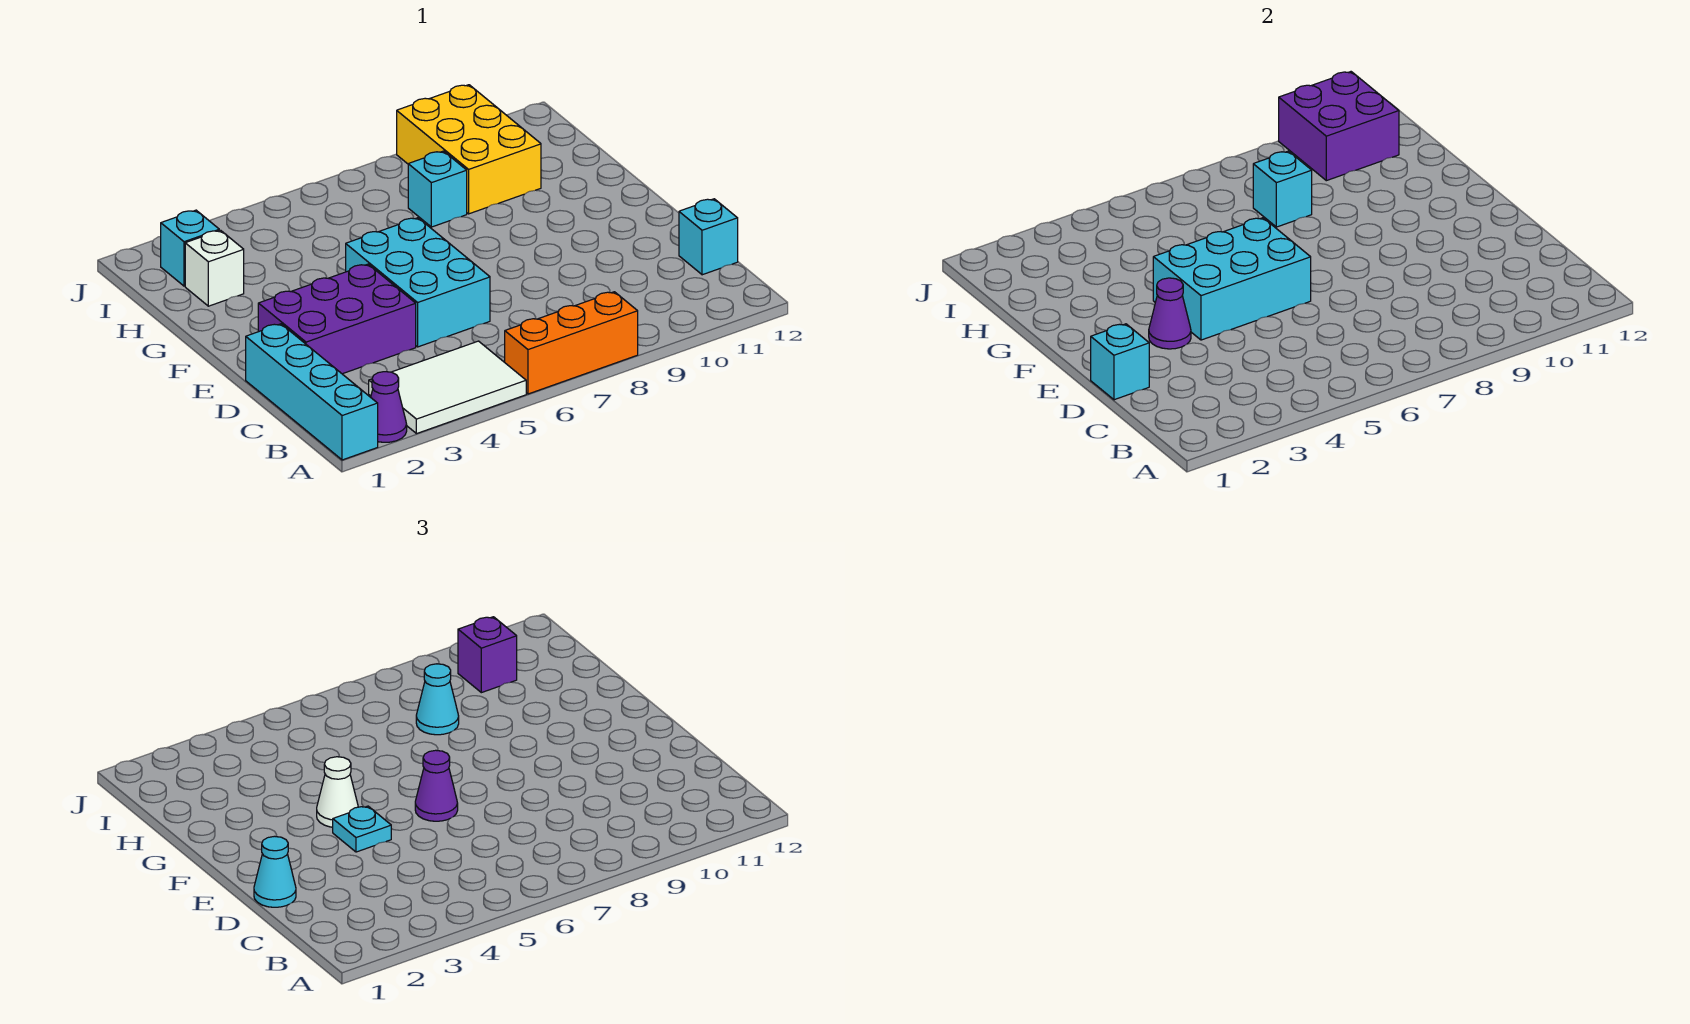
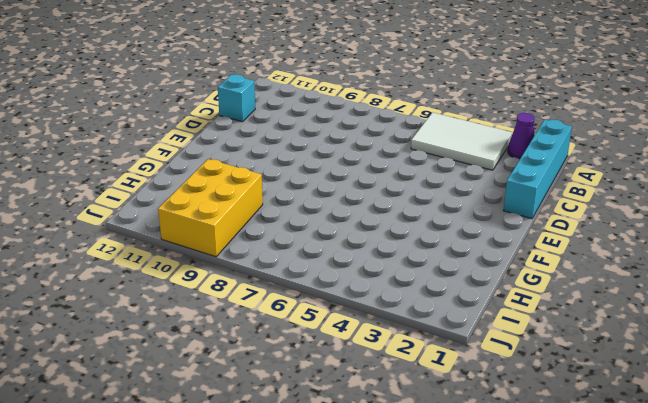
none -> orange 1x3 brick [505,292,638,394]
none -> purple 2x3 brick [258,264,416,374]
none -> cyan 2x3 brick [346,218,490,347]

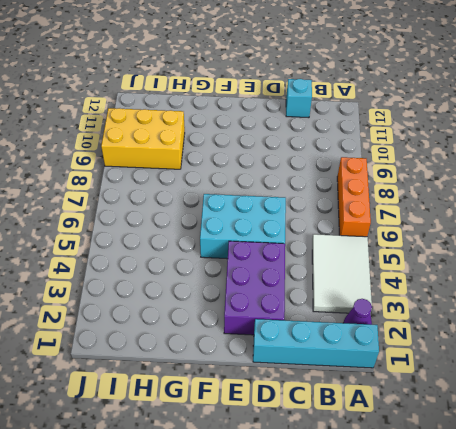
none -> white 1x1 brick [185,230,244,306]
none -> cyan 1x1 brick [408,151,467,227]
none -> cyan 1x1 brick [161,210,219,286]

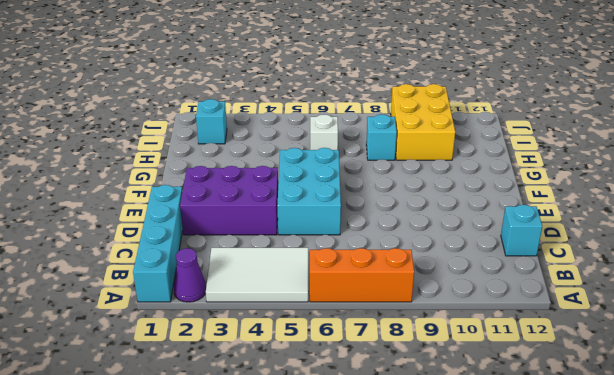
white 1x1 brick [310,114,338,150] -> white 1x1 brick moved to [185,230,244,306]
none -> cyan 1x1 brick [1091,324,1149,400]
none -> purple 1x1 cone [1149,278,1191,349]
none -> cyan 2x3 brick [1153,218,1311,340]

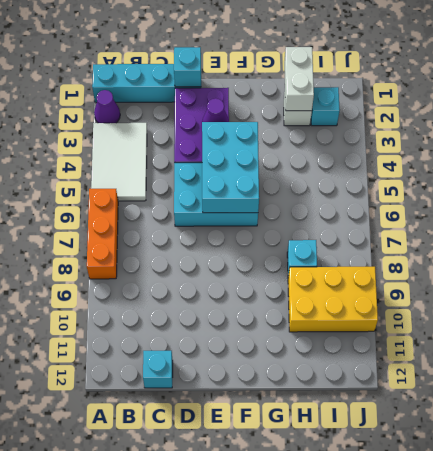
white 1x2 brick [284,47,314,111] -> none
none -> cyan 1x1 brick [1253,151,1312,227]
none -> purple 2x2 brick [1279,72,1399,181]
none -> cyan 1x1 cone [254,836,296,907]

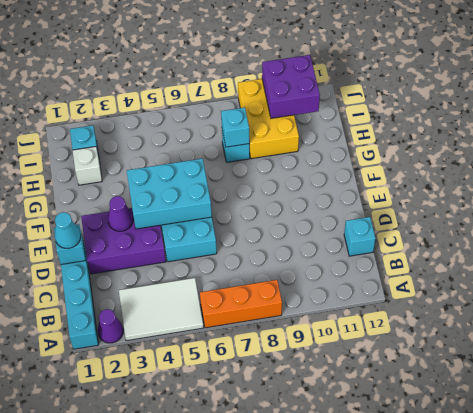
none -> cyan 1x1 plate [333,806,391,852]
none -> purple 1x1 cone [415,750,458,821]
none -> white 1x1 cone [317,757,358,827]

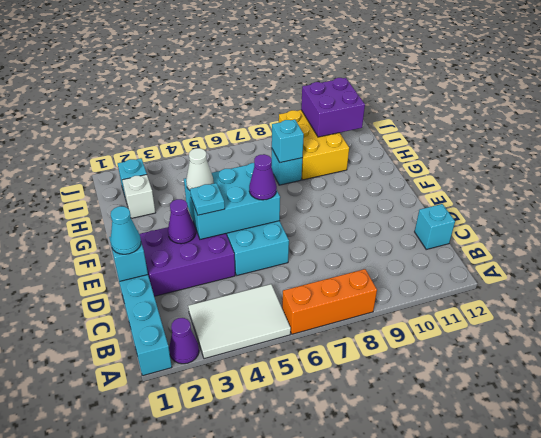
none -> cyan 1x1 cone [416,664,459,735]
none -> purple 1x1 brick [458,617,517,693]

